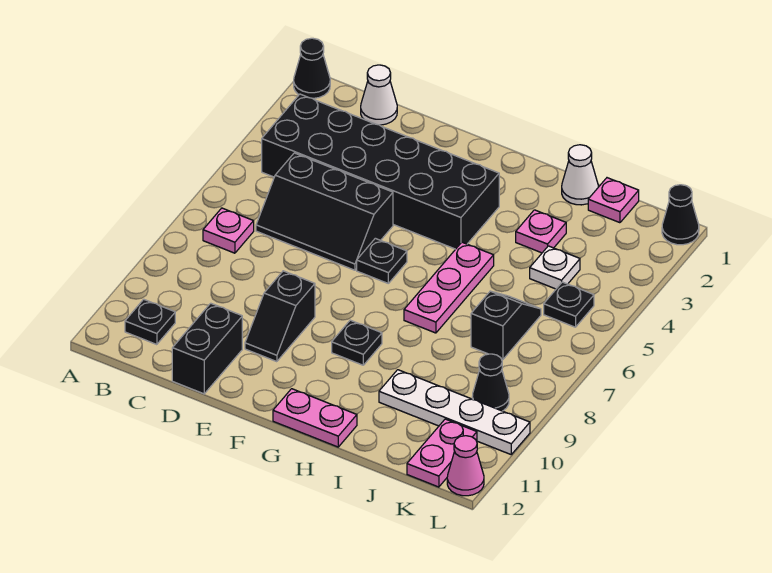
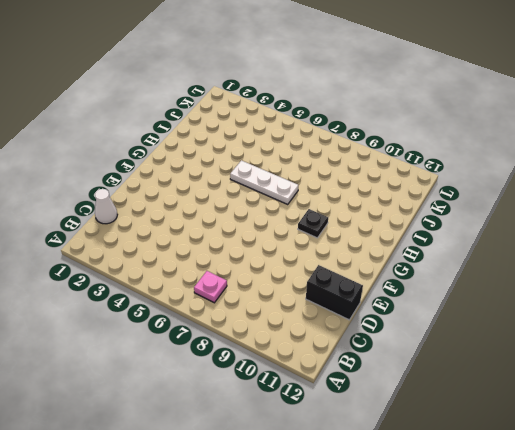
white 1x3 plate [230,160,298,204] -> pink 1x3 plate [404,242,494,333]
none -> black 1x1 cone [294,38,330,98]
none -> black 2x6 brick [262,94,499,249]
none -> black 1x1 plate [125,299,175,345]

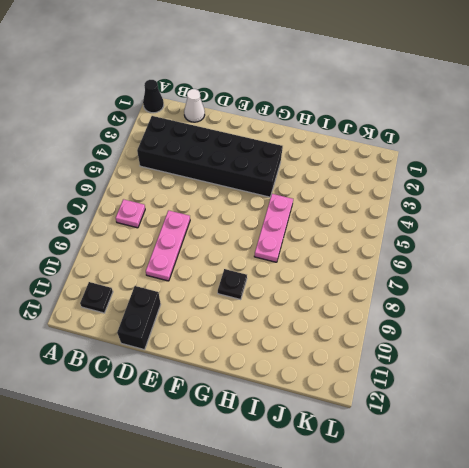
pink 1x3 plate [146,210,190,281] -> none
none -> black 2x3 slope [256,153,393,270]
none -> black 1x2 slope [245,271,315,362]
none -> black 1x1 plate [357,238,407,283]

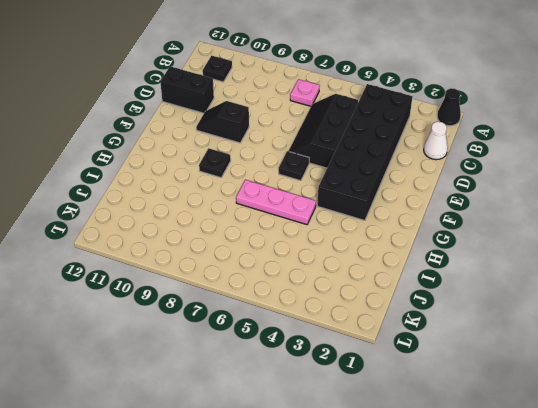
none -> pink 1x2 plate [273,389,357,447]
none -> white 1x1 cone [562,145,598,205]
none -> pink 1x1 plate [516,210,566,253]

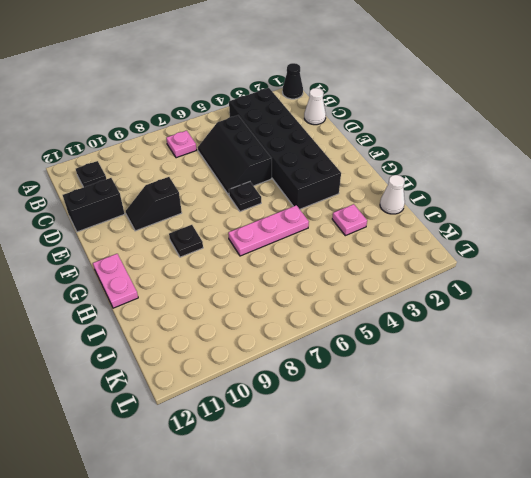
none -> white 1x4 plate [379,370,530,454]
none -> pink 1x1 plate [588,178,639,223]
none -> white 1x1 plate [530,246,580,289]

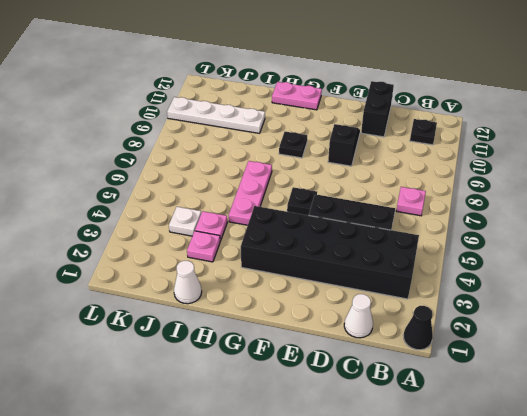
pink 1x1 plate [195,211,227,241] -> pink 1x1 plate moved to [588,178,639,223]
none -> black 1x2 slope [471,291,541,360]
none -> black 1x1 plate [544,282,594,327]
none -> black 1x1 cone [472,354,509,411]

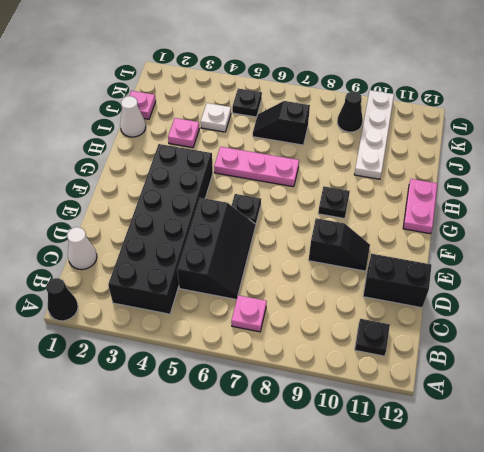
none -> pink 1x2 plate [407,419,477,487]
none -> black 1x1 cone [662,185,699,245]
none -> pink 1x1 cone [447,436,484,496]

